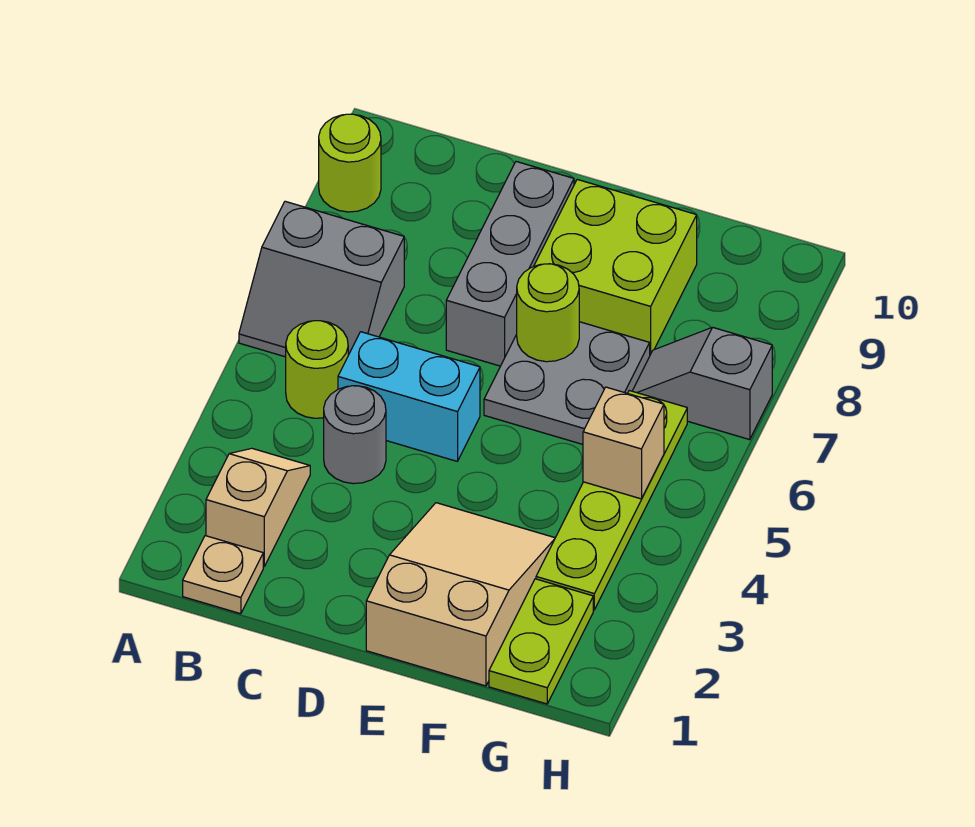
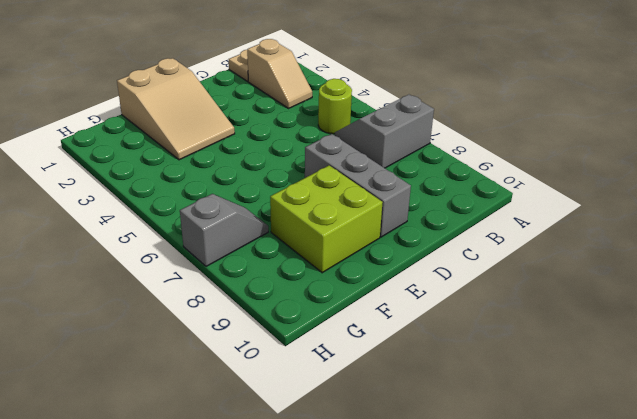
none -> lime 1x1 round brick [319,114,381,212]
none -> grey 1x1 round brick [324,386,386,484]
none -> cyan 1x2 brick [338,332,480,461]

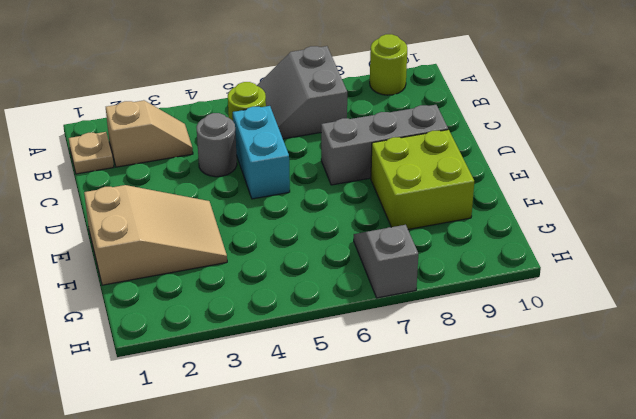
none -> grey 2x2 plate [484,322,650,444]
none -> lime 1x2 plate [489,579,593,704]
none -> lime 1x4 plate [536,391,687,610]

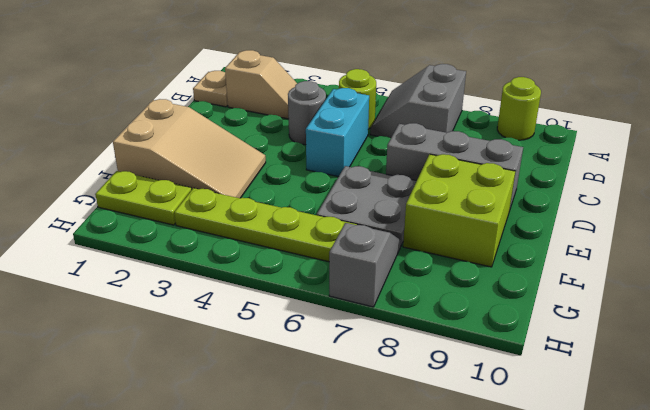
none -> lime 1x1 round brick [517,264,579,362]
none -> tan 1x1 brick [583,387,664,499]

